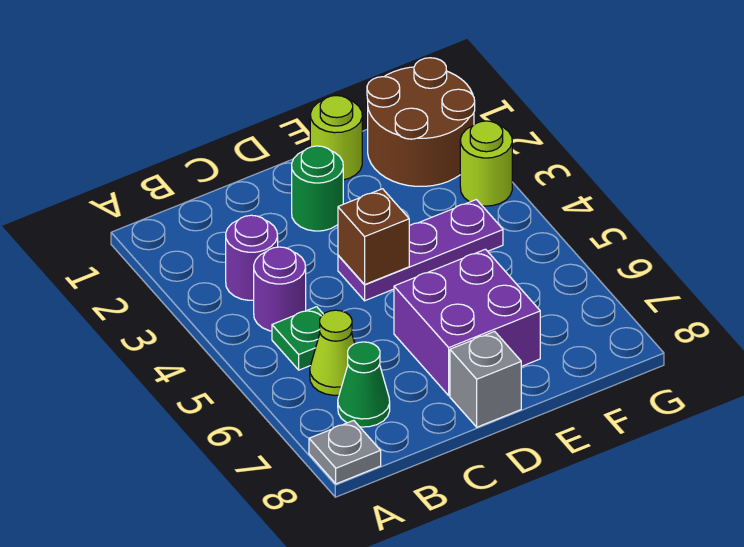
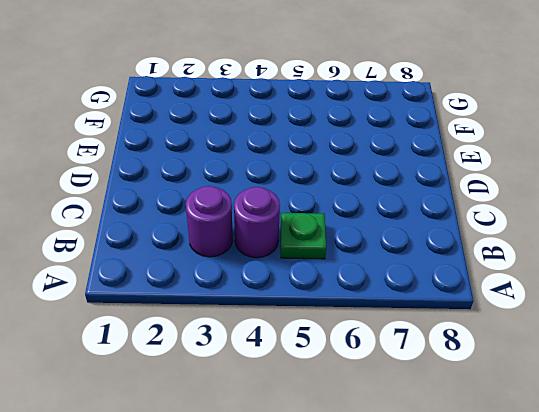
none -> grey 1x1 plate [309,420,381,484]
none -> lime 1x1 cone [310,310,355,395]
none -> green 1x1 cone [338,342,390,427]

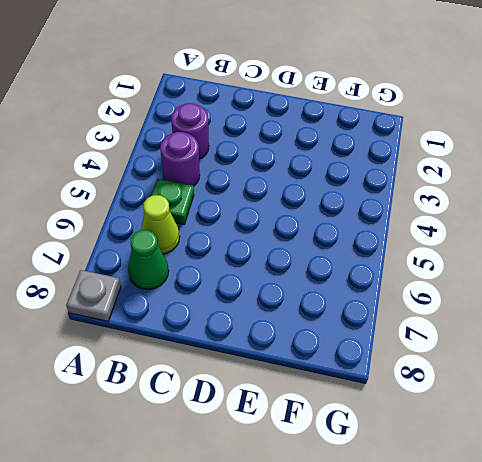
none -> green 1x1 round brick [292,146,343,231]
none -> purple 1x3 plate [338,200,503,301]
none -> purple 2x2 brick [394,249,540,395]

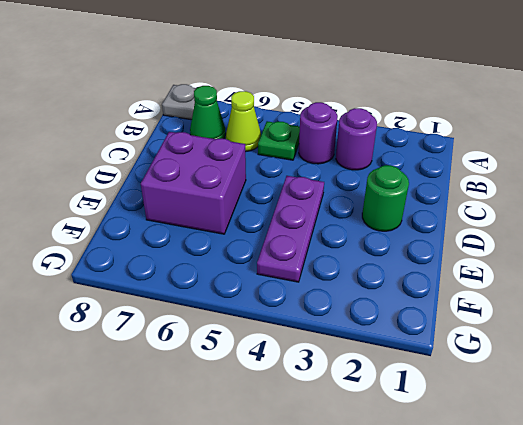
none -> grey 1x1 brick [450,331,521,427]
none -> lime 1x1 round brick [310,96,362,180]
none -> brown 2x2 round brick [367,58,475,186]

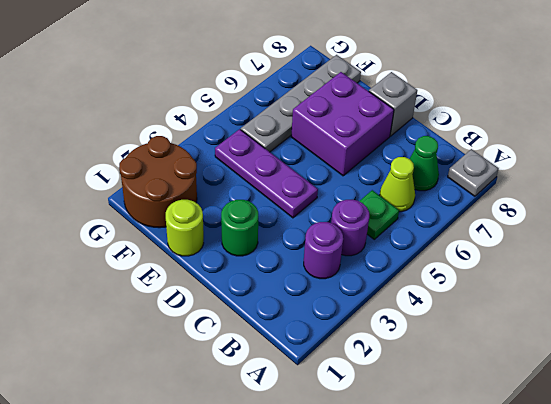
grey 1x4 plate [241,55,361,152] -> none
none -> lime 1x1 round brick [460,121,512,206]
none -> brown 1x1 brick [338,189,409,285]

